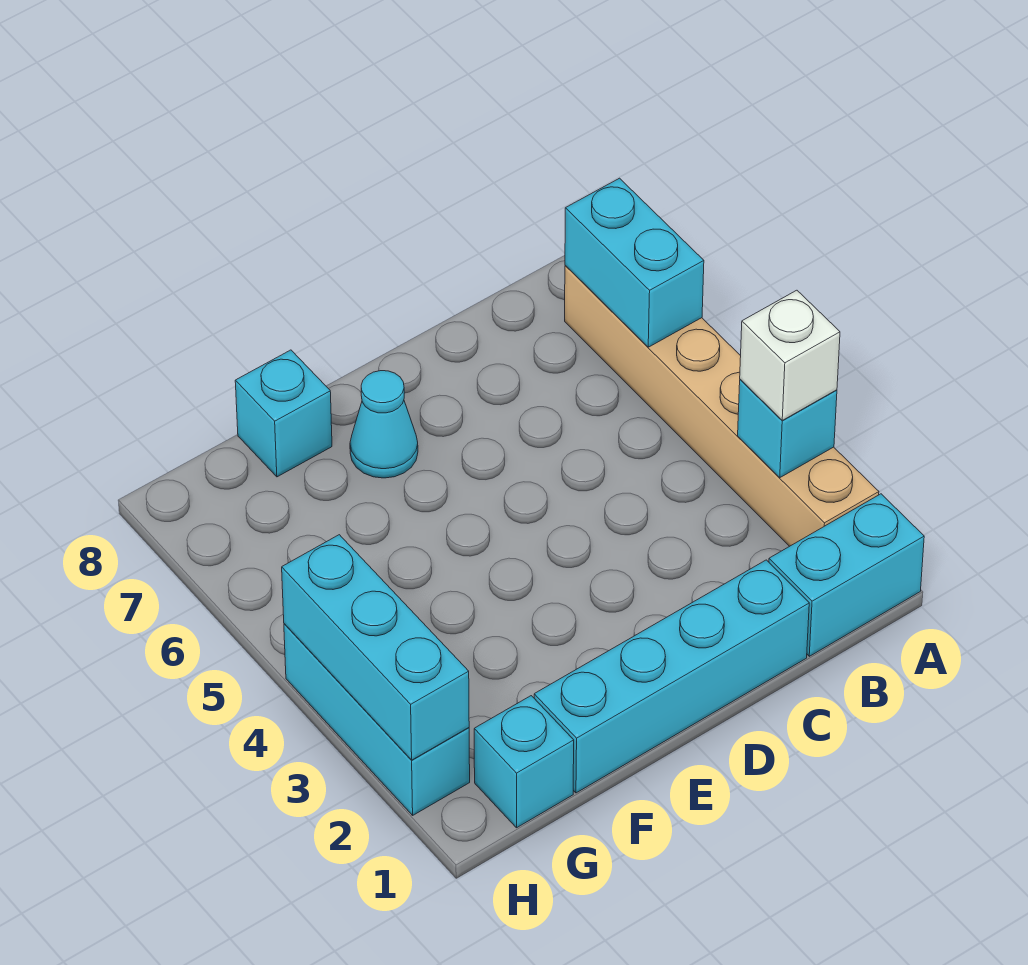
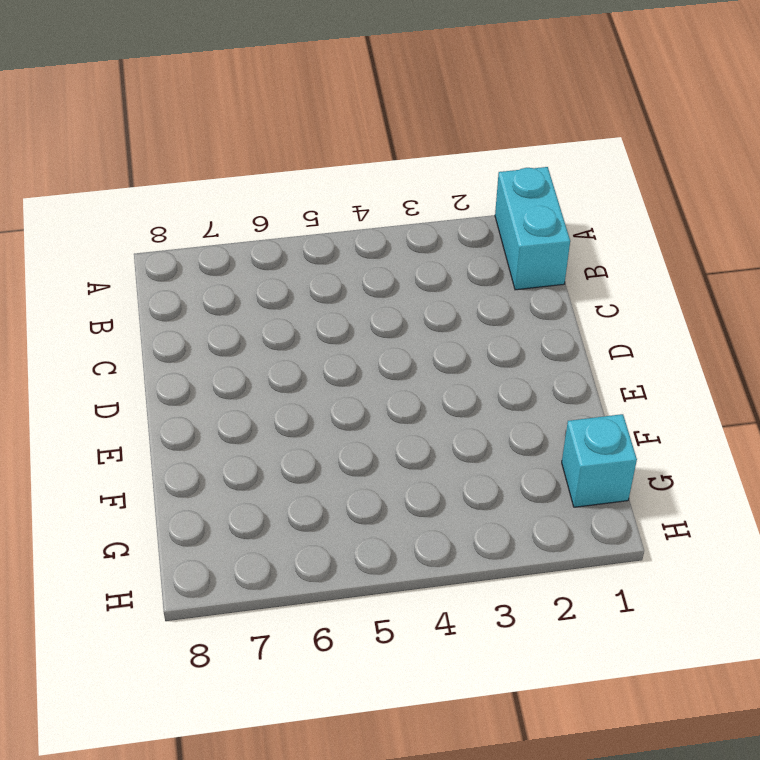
none -> tan 1x6 brick [565,265,879,546]
none -> cyan 1x4 brick [534,560,809,793]

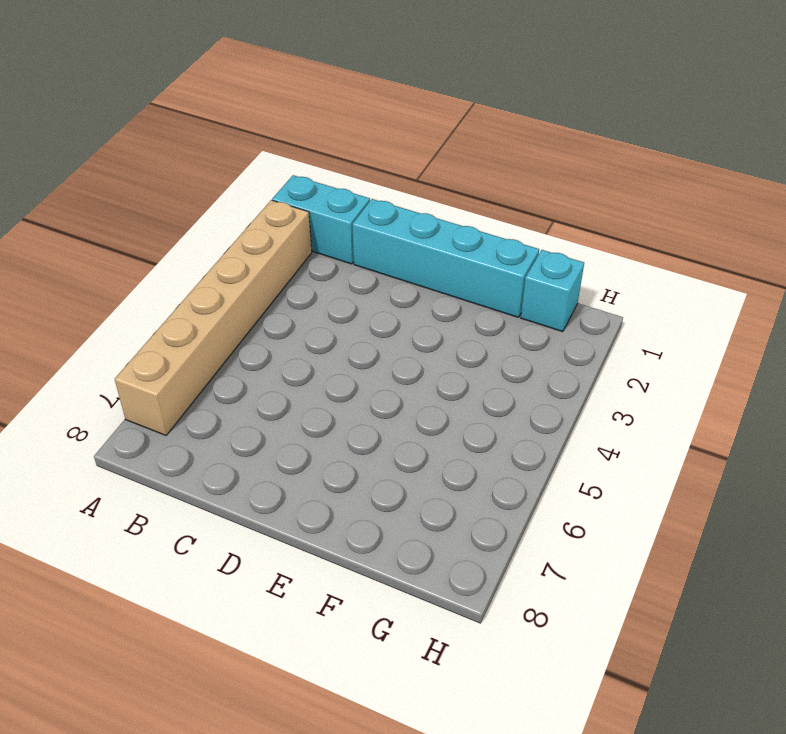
none -> cyan 1x1 cone [350,371,418,478]
none -> cyan 1x1 brick [235,350,332,477]

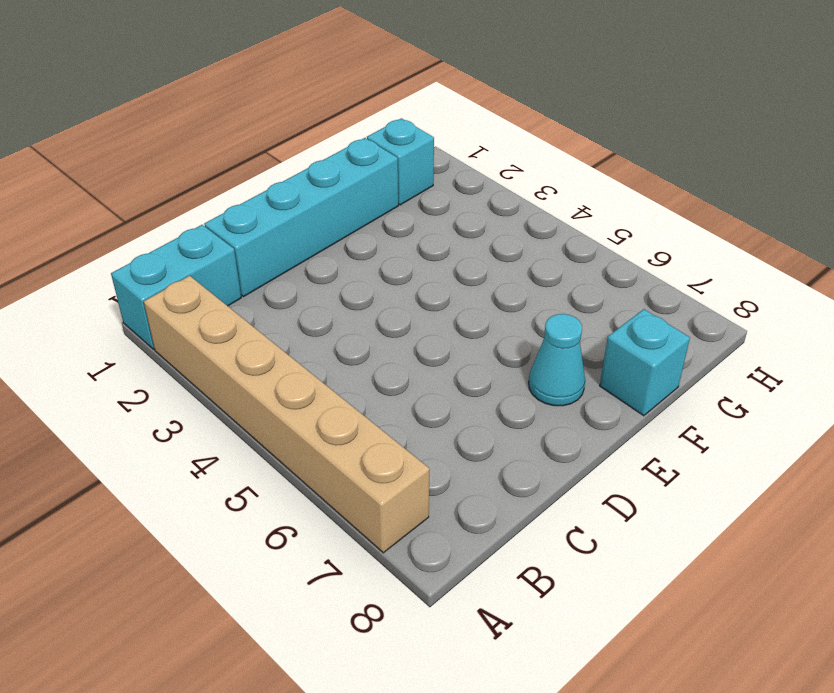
none -> cyan 1x3 brick [284,624,470,815]
none -> cyan 1x1 brick [738,379,837,478]

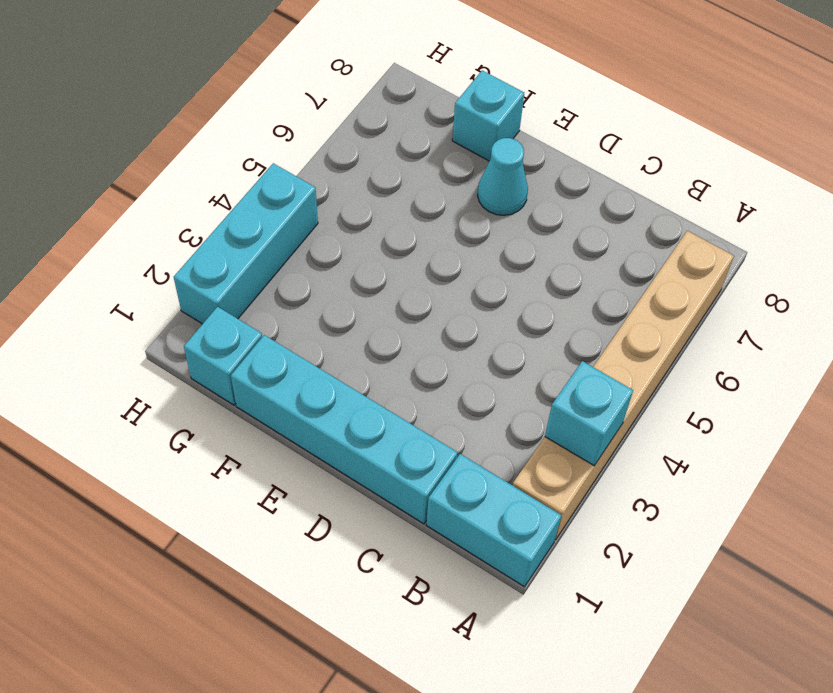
none -> cyan 1x2 brick [565,178,704,347]
none -> cyan 1x3 brick [282,535,469,760]

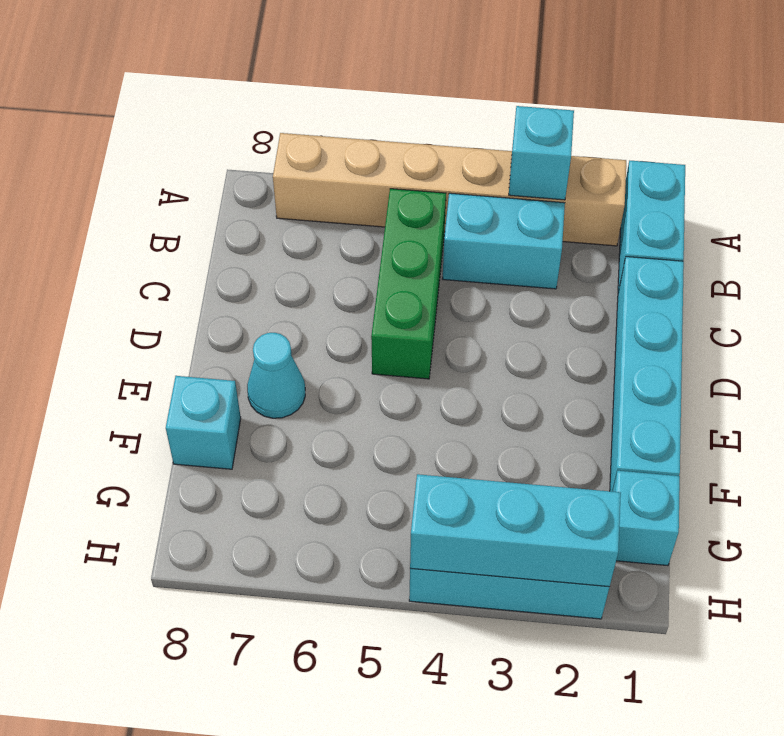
cyan 1x2 brick [443,193,565,289] -> cyan 1x2 brick moved to [565,178,704,347]
green 1x3 brick [371,189,446,379] -> none
none -> white 1x1 brick [740,290,840,420]

